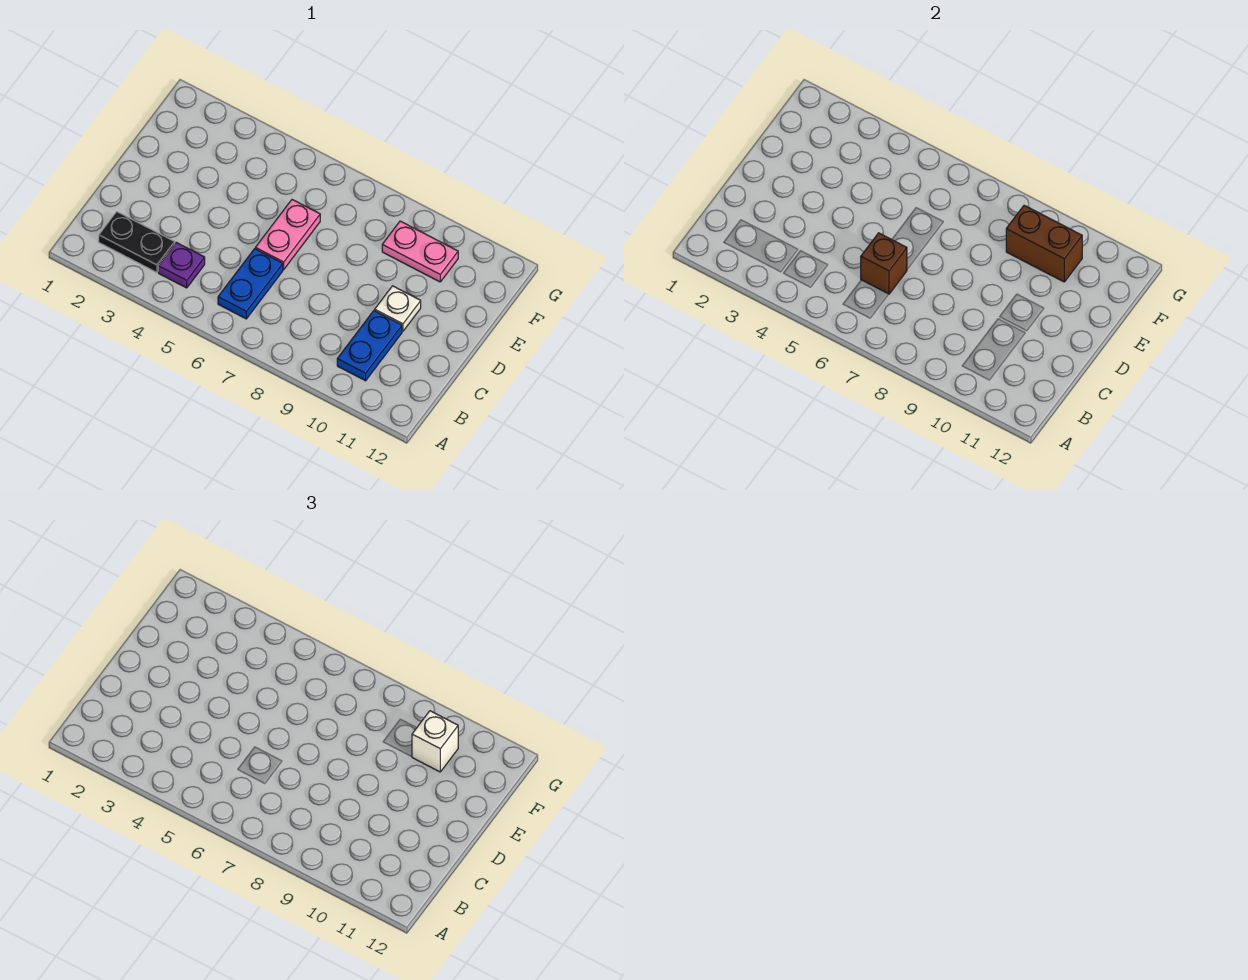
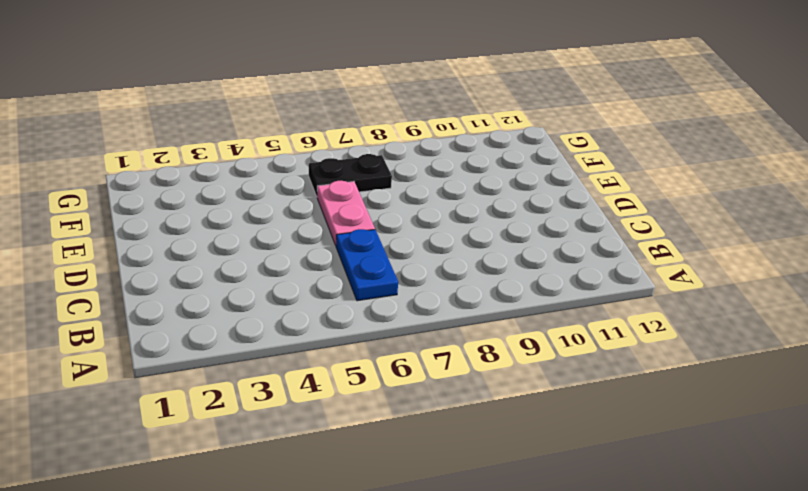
black 1x2 plate [308,154,392,196] -> black 1x2 plate moved to [99,212,175,272]
none -> purple 1x1 plate [158,242,205,288]
none -> blue 1x2 plate [337,311,402,381]

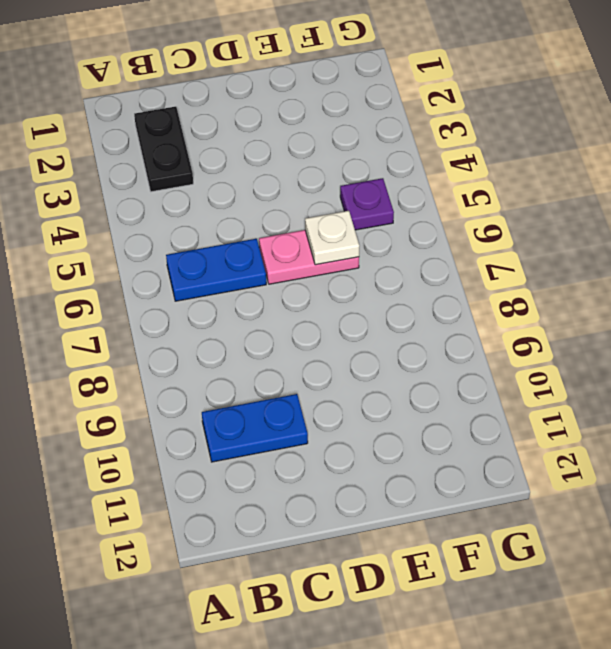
white 1x1 plate [305,211,359,265] -> white 1x1 plate moved to [375,286,421,331]
purple 1x1 plate [340,178,394,230] -> purple 1x1 plate moved to [158,242,205,288]
none -> pink 1x2 plate [382,221,458,282]
none -> brown 1x1 brick [861,233,907,294]

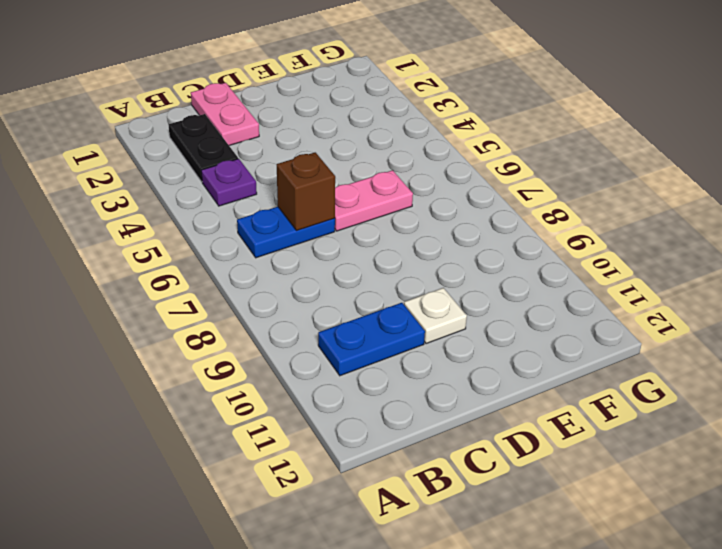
pink 1x2 plate [191,83,259,145] -> pink 1x2 plate moved to [382,221,458,282]
none -> brown 1x2 brick [1006,205,1082,282]
none -> white 1x1 brick [412,711,458,772]

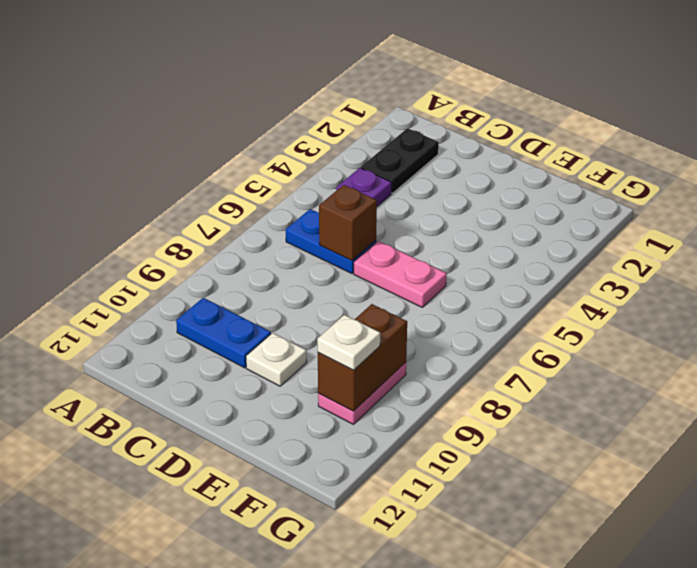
white 1x1 plate [317,315,380,370] -> white 1x1 brick [412,711,458,772]

